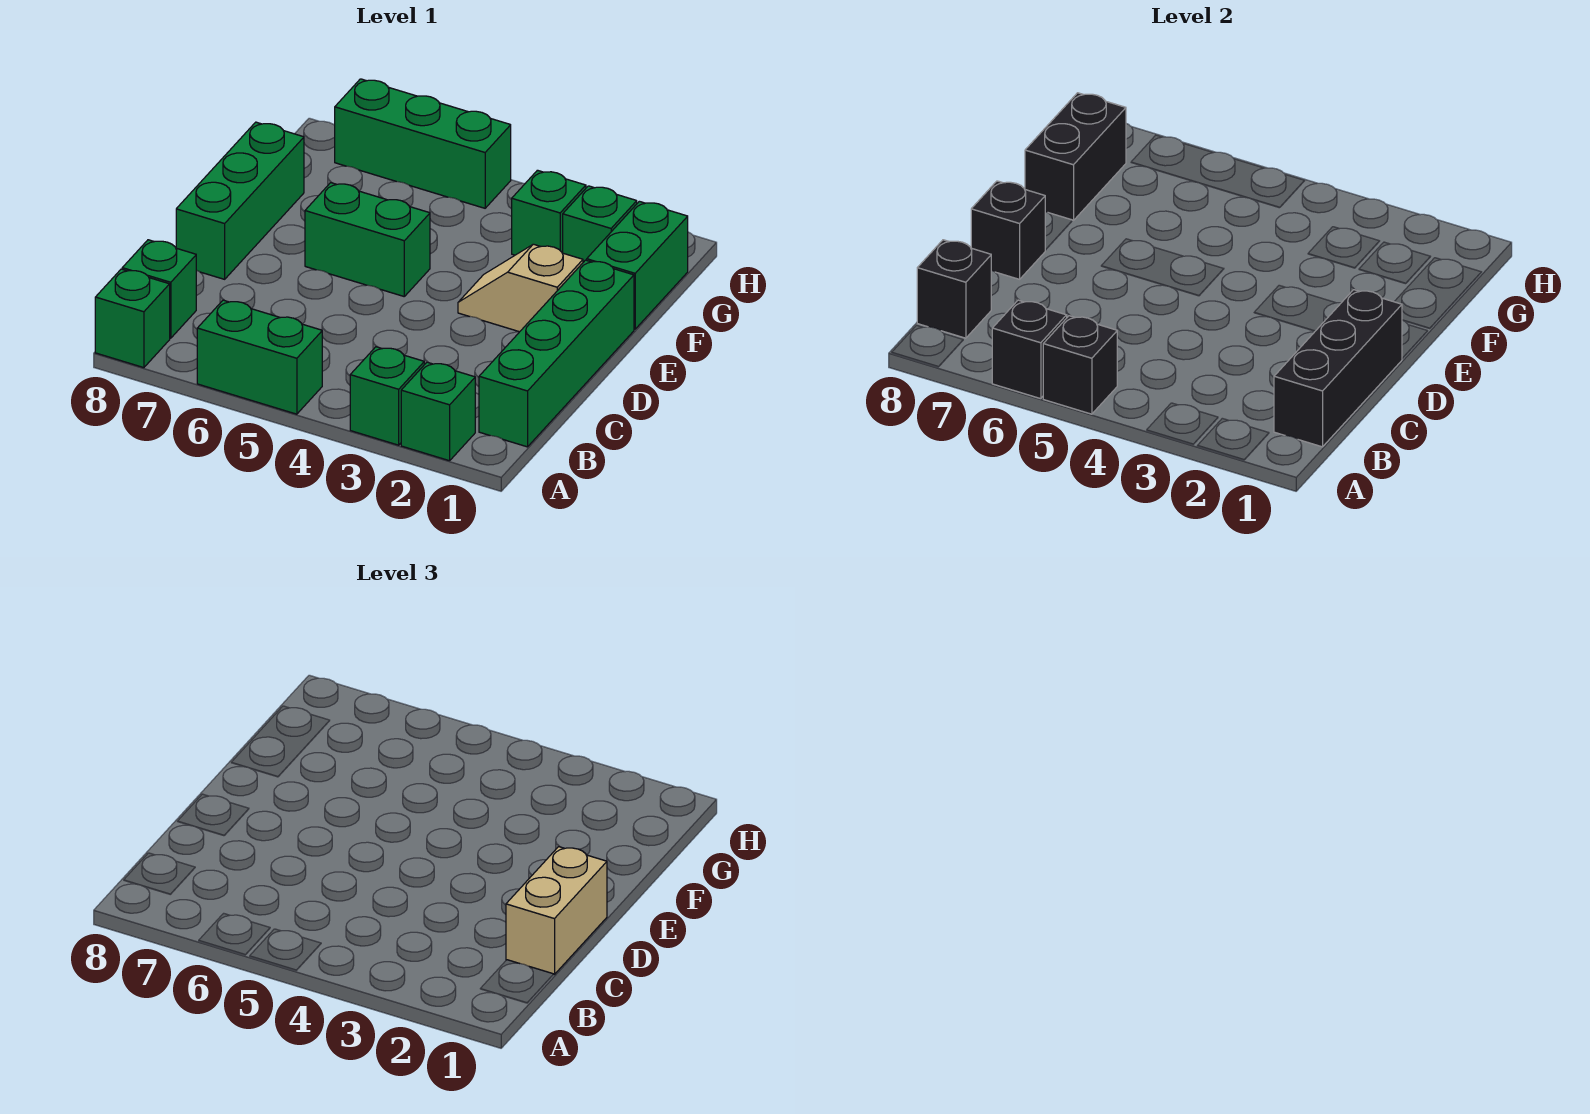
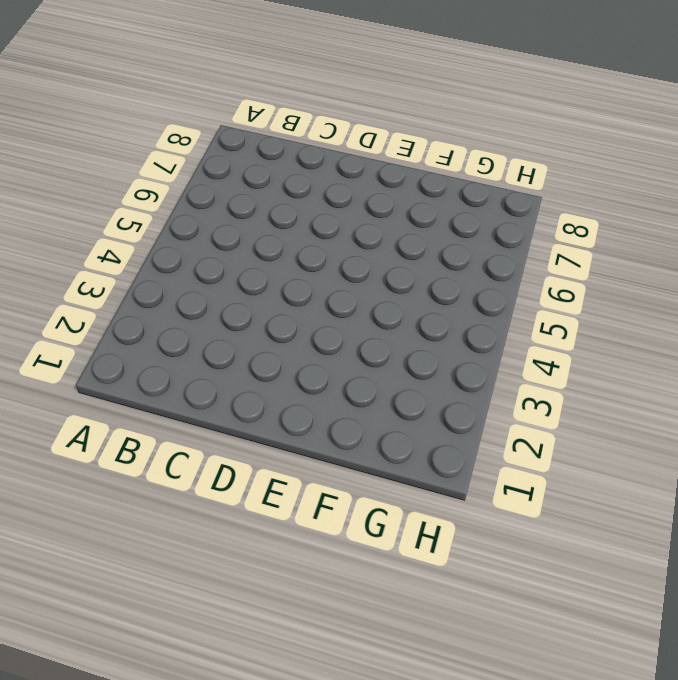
none -> green 1x1 brick [401,362,475,461]
none -> green 1x1 brick [350,347,424,445]
none -> green 1x2 brick [197,300,322,414]

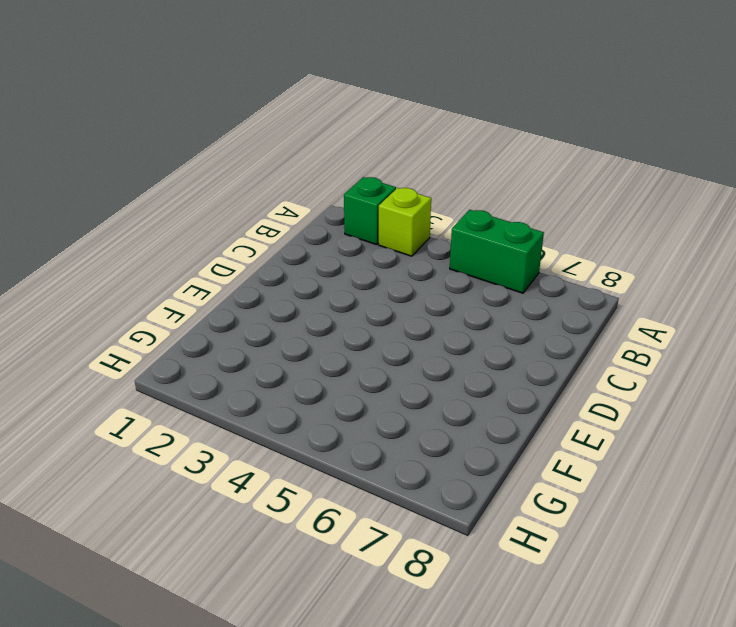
lime 1x1 brick [379,188,431,256] -> green 1x1 brick [350,347,424,445]
none -> green 1x1 brick [95,269,170,368]
none -> green 1x4 brick [479,260,634,447]
none -> green 1x1 brick [122,240,196,338]

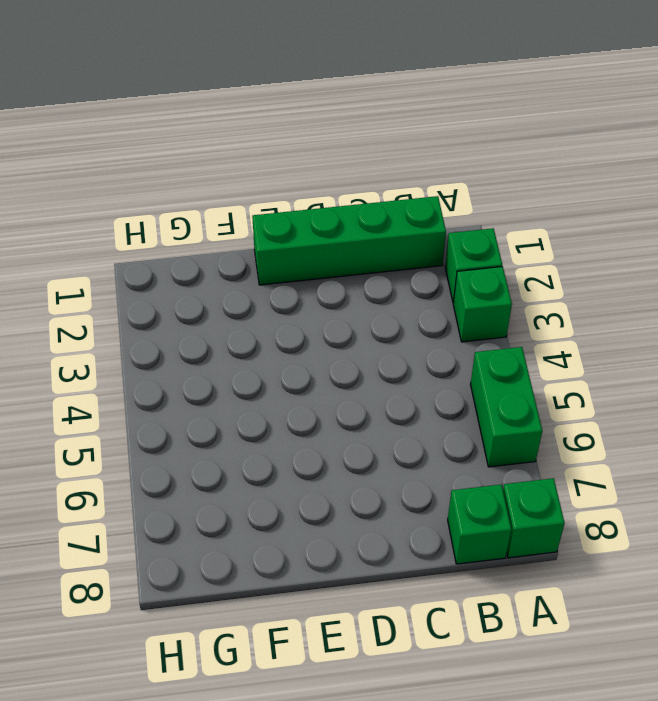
none -> green 1x3 brick [176,122,304,279]
none -> tan 1x2 slope [458,244,583,332]
none -> green 1x2 brick [305,183,430,296]

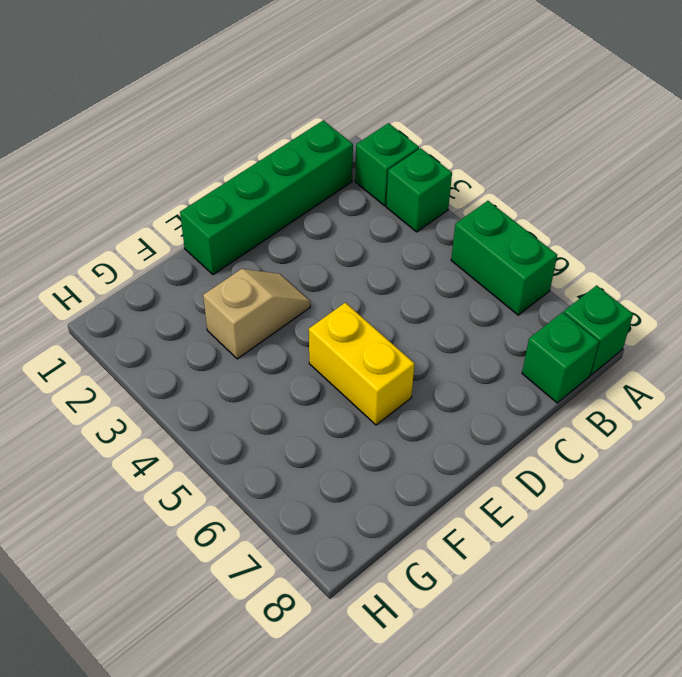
tan 1x2 slope [203,269,310,359] -> tan 1x2 slope turned to [458,244,583,332]
yellow 1x2 brick [309,303,414,425] -> green 1x2 brick [305,183,430,296]
none -> green 1x3 brick [176,122,304,279]
none -> green 1x2 brick [587,201,688,329]
none -> green 1x1 brick [563,186,637,262]

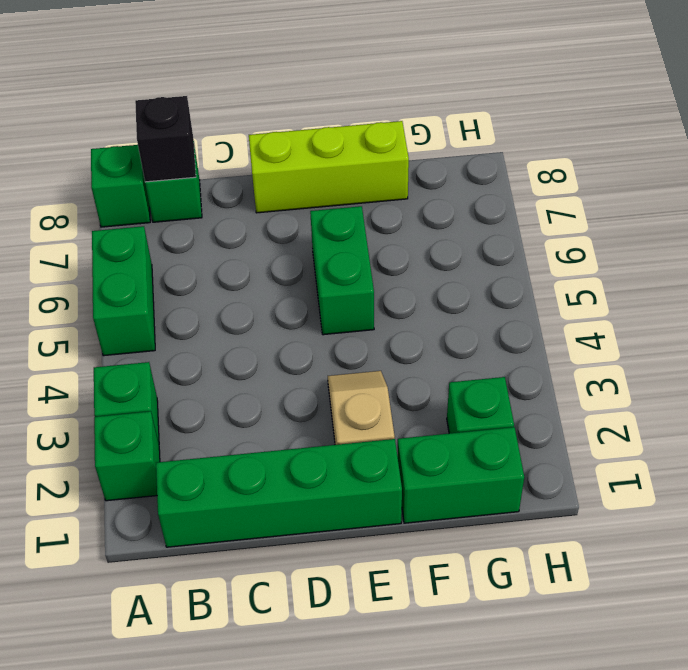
lime 1x3 brick [249,121,409,213] -> green 1x3 brick [176,122,304,279]
none -> green 1x1 brick [512,170,586,255]
none -> green 1x3 brick [335,79,511,208]
none -> black 1x1 brick [1043,316,1117,414]

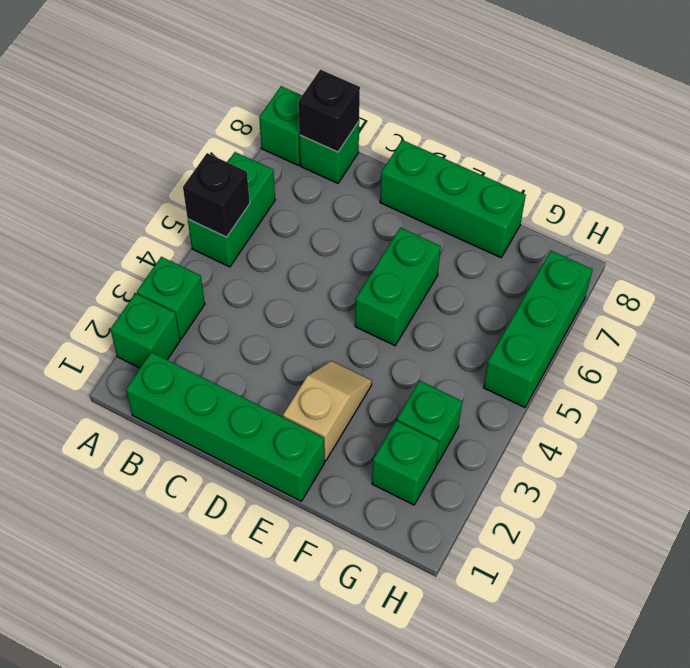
none -> green 1x2 brick [587,201,688,329]
none -> black 1x1 brick [992,300,1067,399]
none -> black 1x3 brick [1274,290,1402,447]

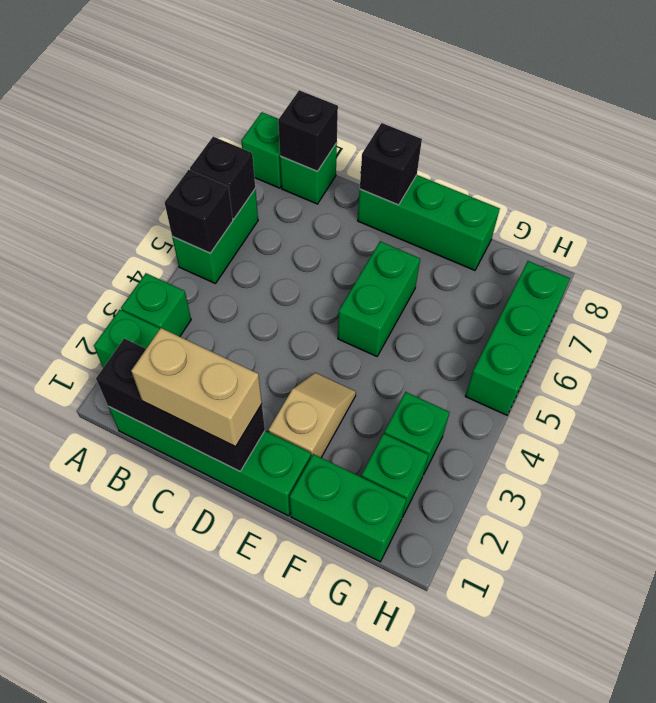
none -> black 1x2 brick [1025,93,1126,221]

